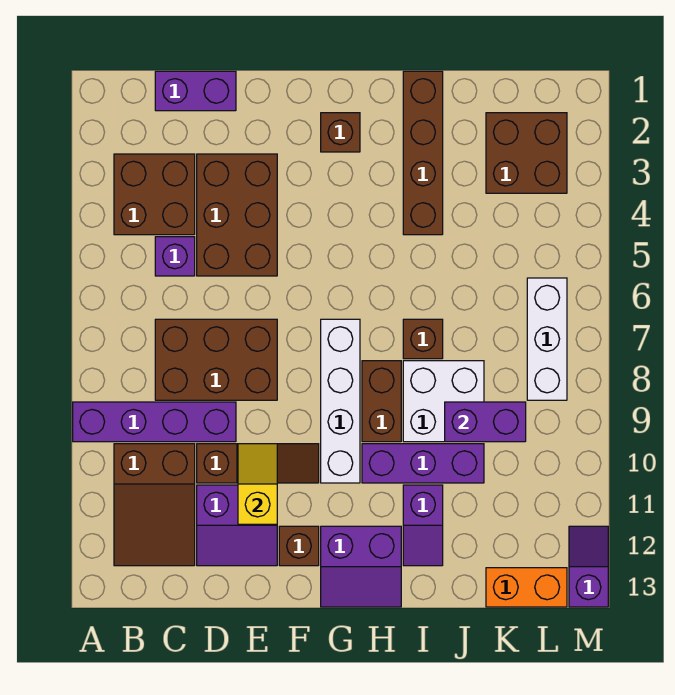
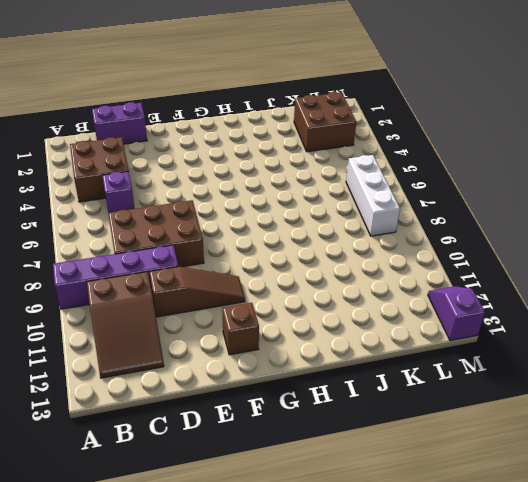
none -> brown 2x3 brick [197,154,277,276]
none -> purple 2x2 slope [197,485,277,566]
none -> brown 1x1 brick [321,113,360,152]

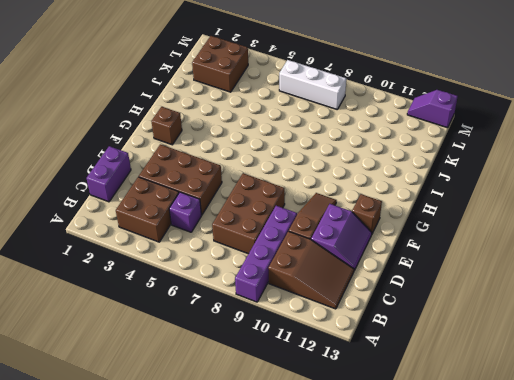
none -> white 1x4 brick [321,319,360,483]
none -> purple 2x2 slope [321,526,401,607]
none -> brown 1x2 brick [362,361,401,442]

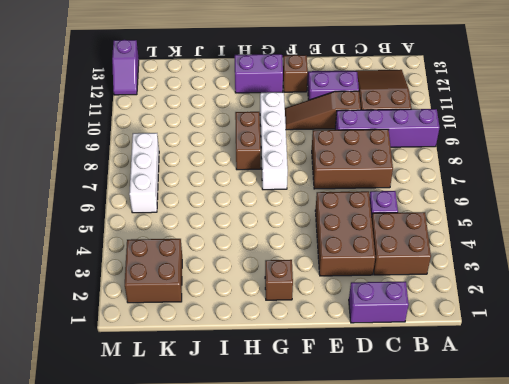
none -> purple 1x3 brick [362,444,484,483]
none -> brown 1x4 brick [403,71,443,235]
none -> brown 1x1 brick [403,319,443,359]

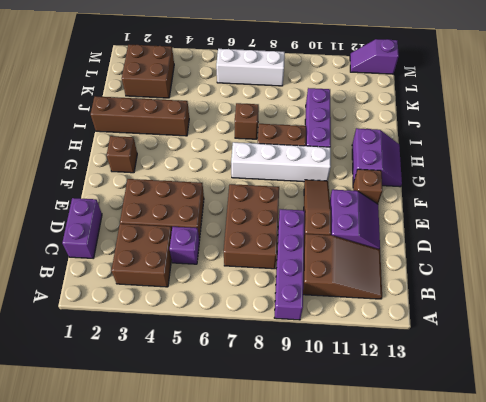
none -> white 2x2 brick [403,361,484,442]
none -> purple 1x2 slope [403,485,443,566]
none -> orange 1x2 brick [486,568,567,607]

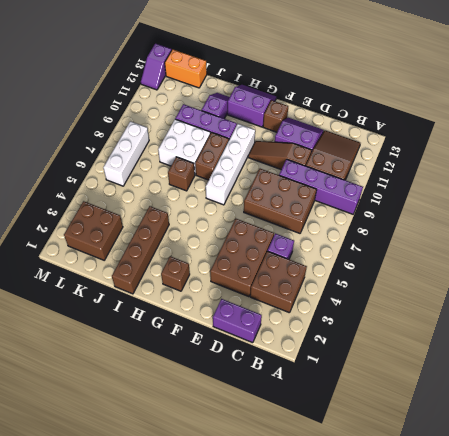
none -> yellow 1x2 slope [238,444,277,524]
none -> purple 1x2 brick [445,402,526,442]

